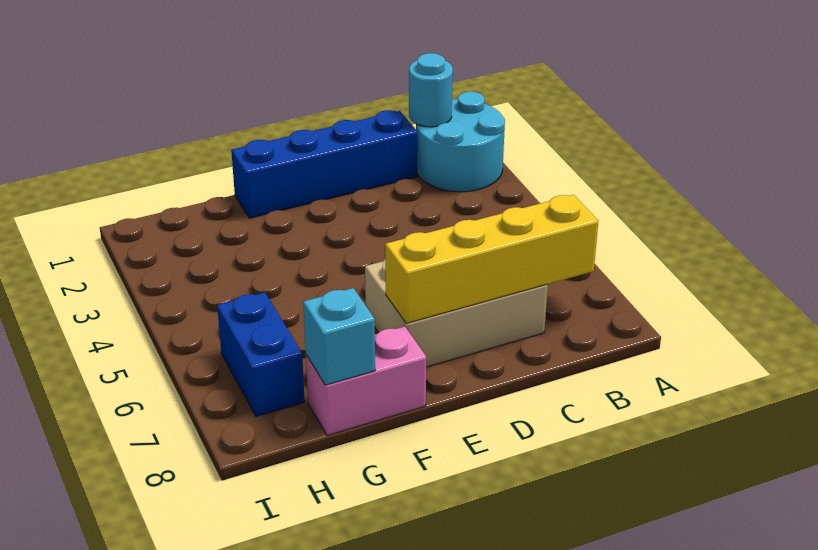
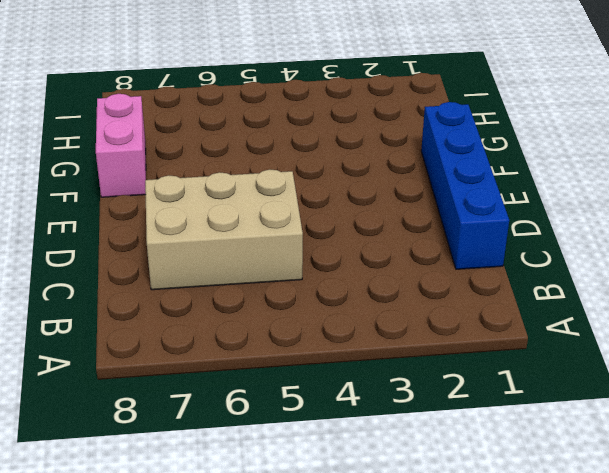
tan 2x3 brick [145,169,303,290] -> tan 2x3 brick turned to [365,260,548,367]
none -> cyan 2x2 round brick [416,92,505,192]
none -> blue 1x2 brick [217,292,305,416]

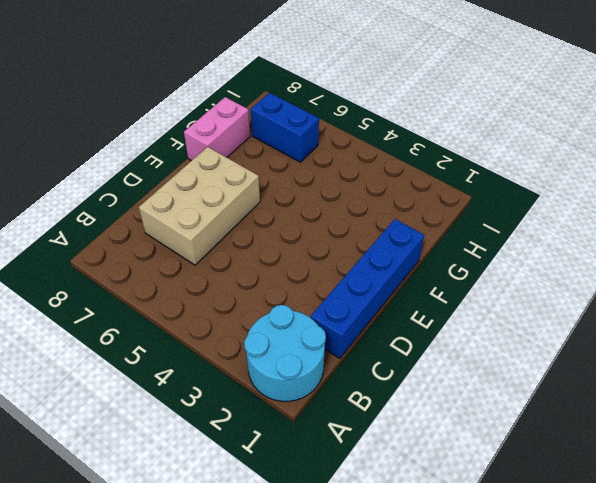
none -> cyan 1x1 round brick [409,53,453,127]
none -> yellow 1x4 brick [385,195,598,323]

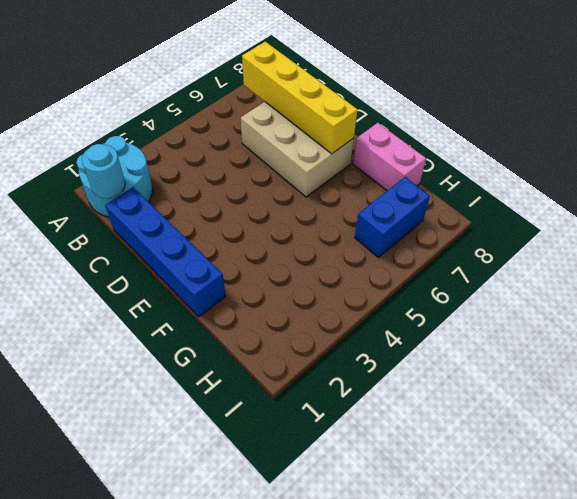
none -> cyan 1x1 brick [303,288,375,385]

